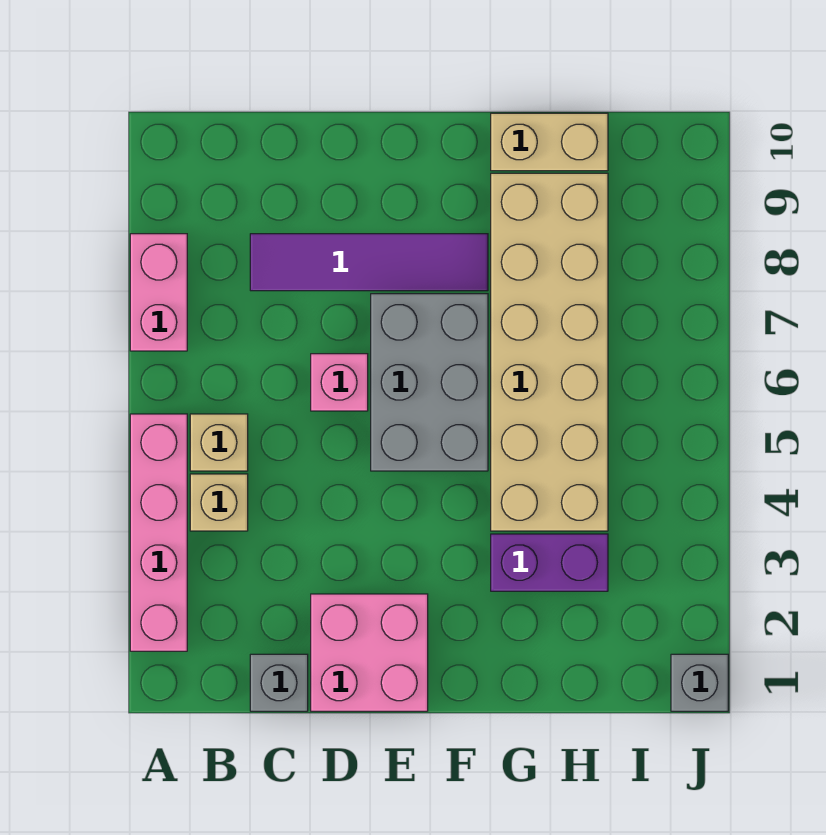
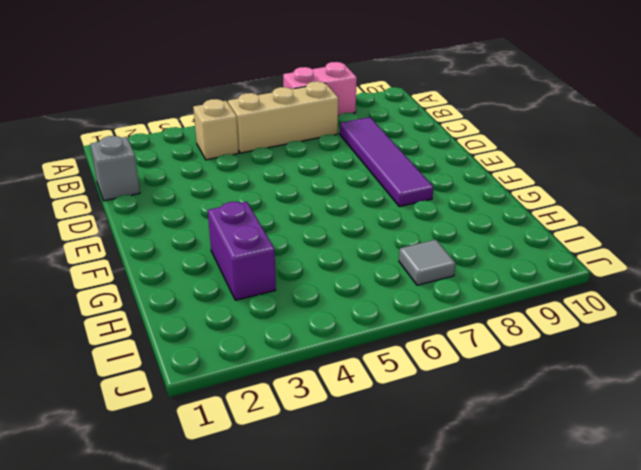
tan 1x3 brick [228,81,338,153] -> tan 1x1 brick [190,414,248,471]
grey 1x1 tile [399,240,456,285] -> none
none -> pink 1x4 brick [130,414,187,651]
none -> pink 2x2 brick [311,594,428,711]
none -> pink 1x1 brick [311,354,368,411]

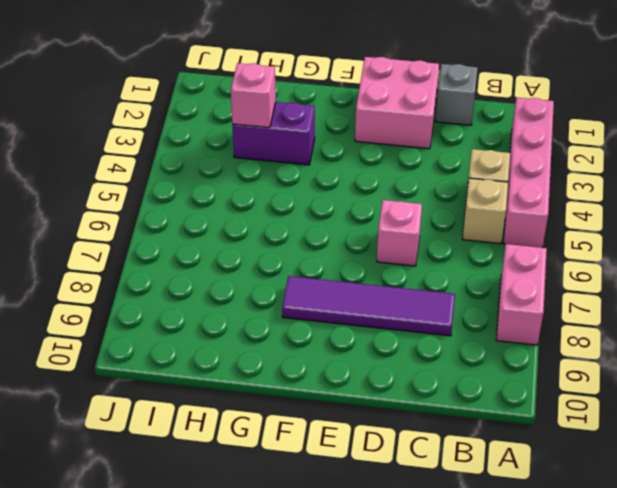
pink 1x1 brick [231,63,276,128] -> none
none -> grey 2x3 brick [371,294,488,471]
none -> tan 2x6 brick [491,173,608,531]
none -> tan 1x2 brick [491,113,608,171]

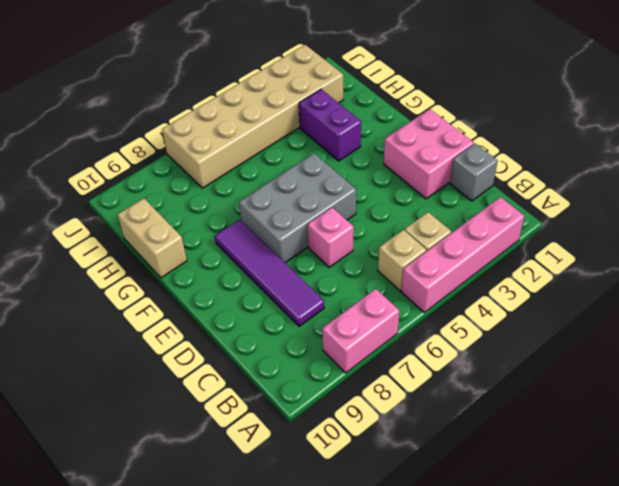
tan 2x6 brick [162,45,343,188] -> tan 2x6 brick moved to [491,173,608,531]
none -> grey 1x1 brick [671,654,728,711]

